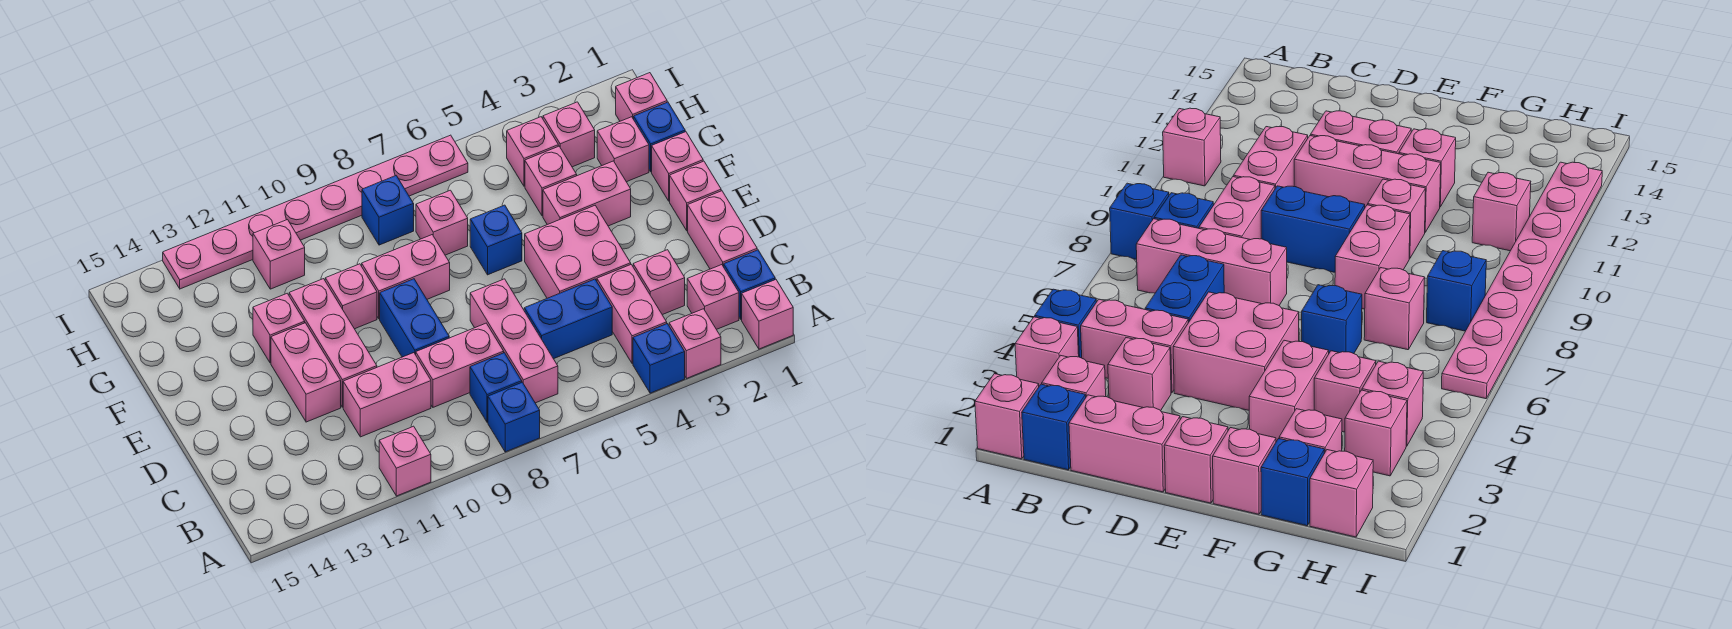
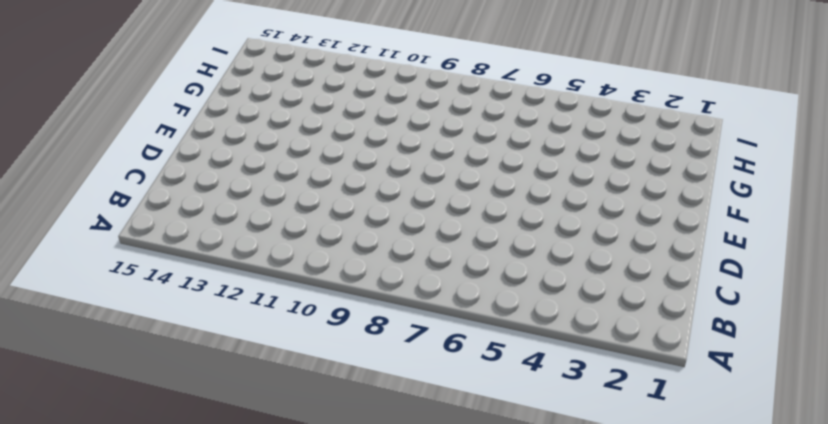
none -> pink 1x1 brick [742,279,793,349]
none -> pink 1x1 brick [669,309,721,378]
none -> blue 1x1 brick [633,324,685,393]
none -> blue 1x1 brick [488,382,540,452]

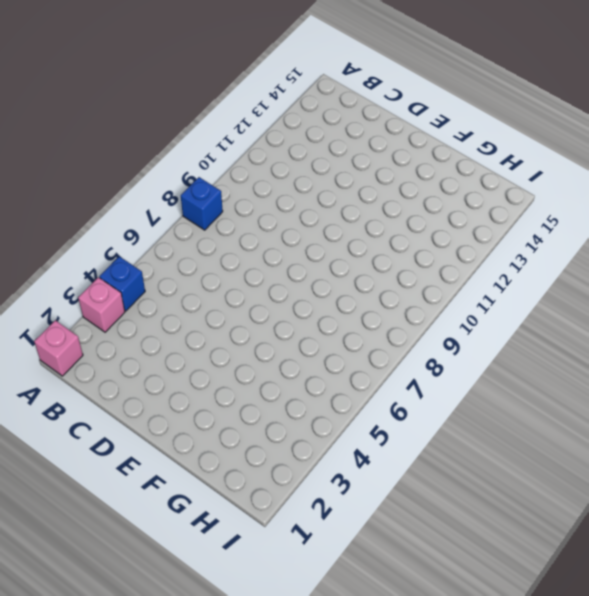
none -> pink 1x1 brick [379,426,431,496]
none -> blue 1x1 brick [724,250,775,319]
none -> pink 1x1 brick [687,265,739,329]
none -> pink 1x2 brick [597,265,667,364]

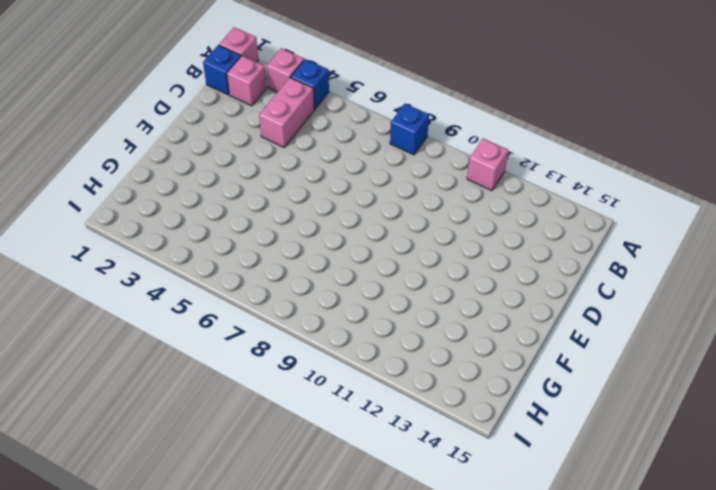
none -> pink 1x3 brick [470,279,558,403]
none -> blue 1x1 brick [470,353,522,422]
none -> pink 1x2 brick [688,191,757,269]
none -> pink 1x1 brick [633,250,685,315]

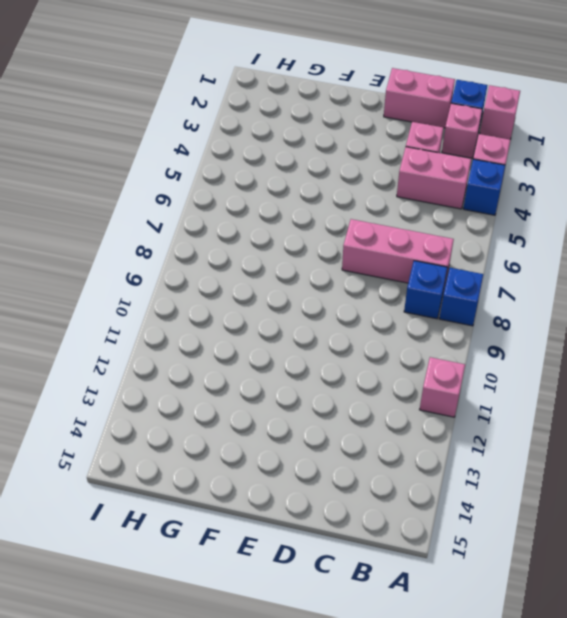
none -> blue 1x2 brick [524,279,612,359]
none -> pink 1x2 brick [416,323,504,407]
none -> pink 1x2 brick [343,353,431,437]
none -> pink 2x2 brick [525,206,631,298]

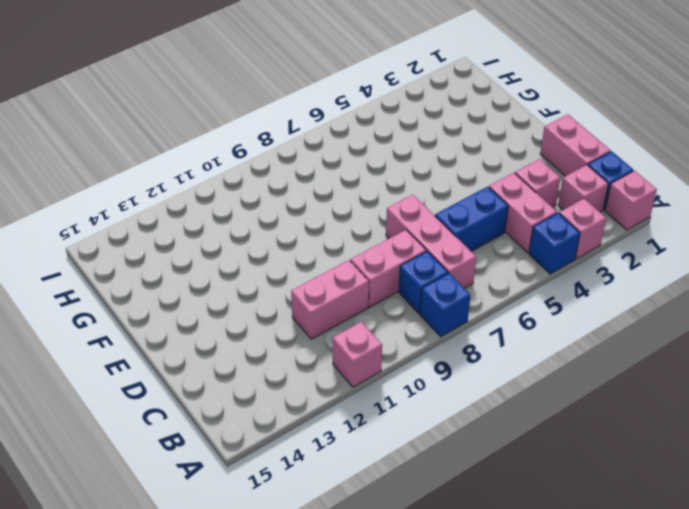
none -> pink 2x2 brick [525,206,631,298]
none -> blue 1x2 brick [380,279,449,357]
none -> pink 1x3 brick [289,279,377,407]
none -> pink 1x2 brick [271,323,341,422]

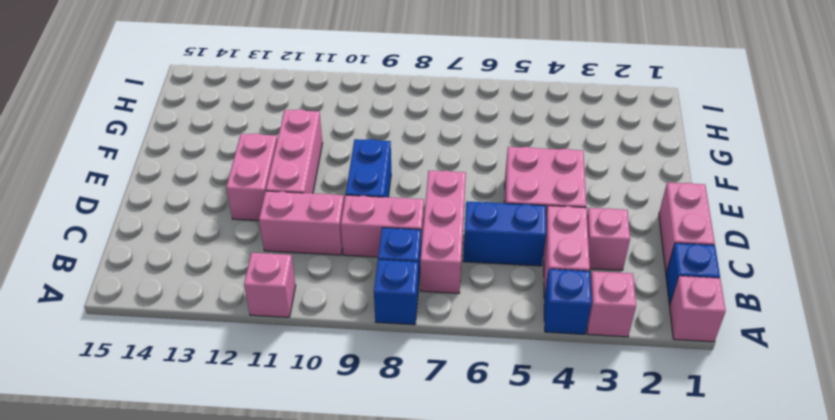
none -> pink 1x1 brick [687,265,739,329]
none -> pink 1x1 brick [670,161,721,231]
none -> pink 1x1 brick [652,132,703,201]
none -> pink 1x2 brick [543,161,631,226]

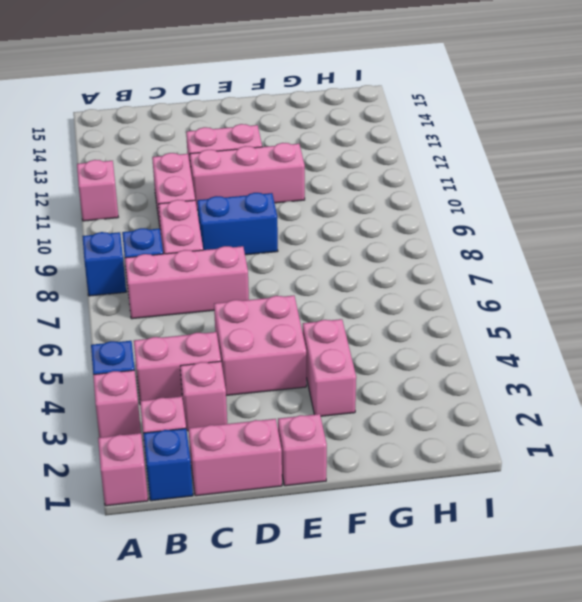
none -> blue 1x2 brick [524,279,612,359]
none -> pink 1x1 brick [652,132,703,201]
none -> blue 1x1 brick [470,205,522,275]
none -> pink 1x2 brick [362,235,450,319]

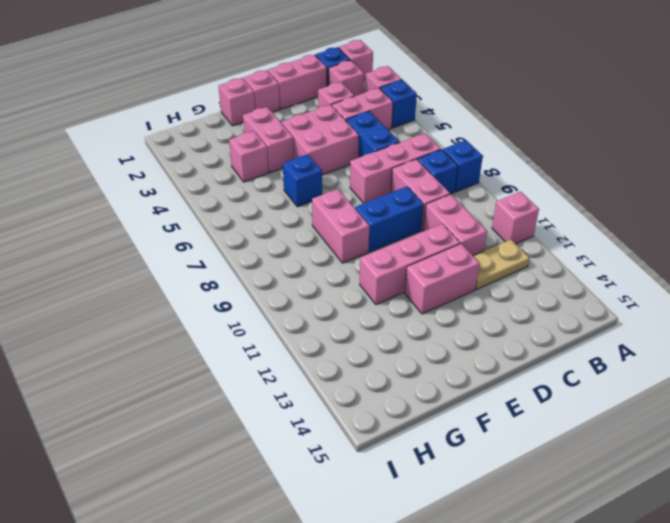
tan 1x2 plate [473,240,530,289] -> none
none -> pink 1x1 brick [325,264,377,329]
none -> pink 1x1 brick [253,293,305,363]
none -> blue 1x1 brick [634,102,685,172]
none -> pink 1x1 brick [597,117,649,182]

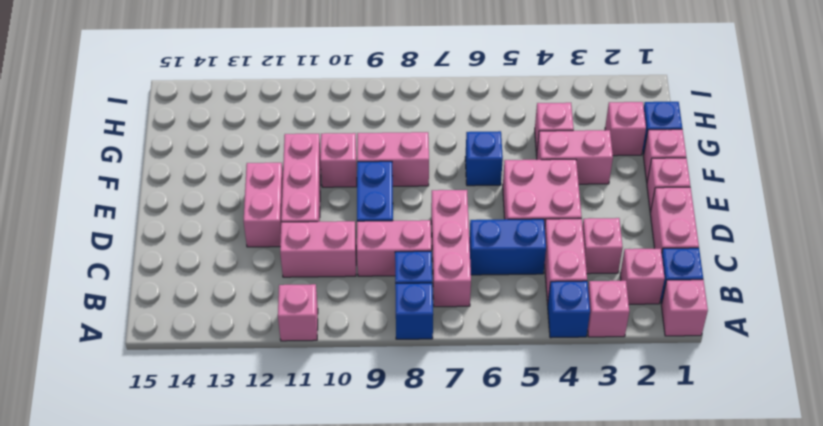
none -> pink 1x1 brick [253,293,305,363]
none -> pink 1x1 brick [416,190,468,255]
none -> pink 1x1 brick [616,73,667,121]
none -> pink 1x1 brick [543,102,595,167]

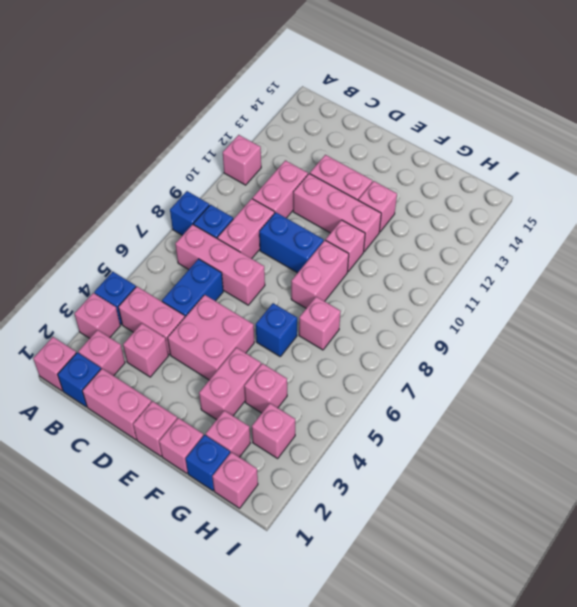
none -> pink 1x1 brick [507,117,558,186]
none -> blue 1x1 brick [362,176,414,245]
none -> pink 1x1 brick [253,220,305,289]
none -> pink 1x8 plate [163,135,468,289]

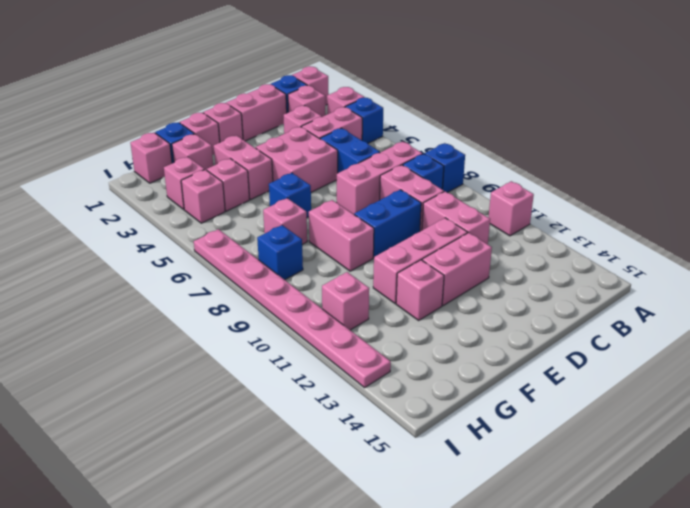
none -> pink 1x1 brick [325,264,377,329]

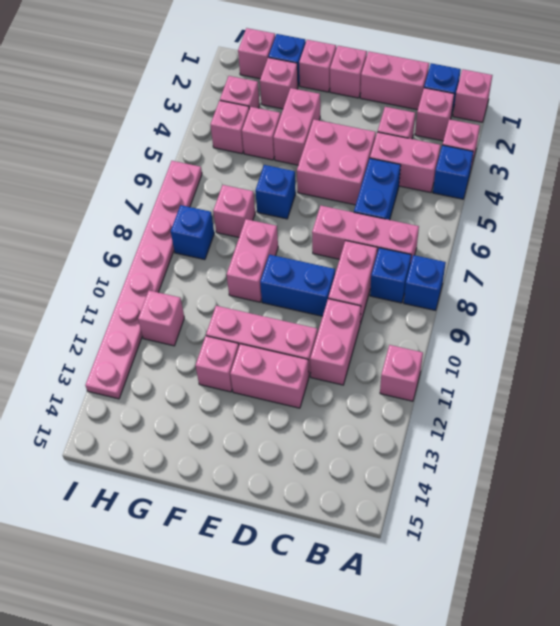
none -> pink 1x1 brick [325,264,377,329]

